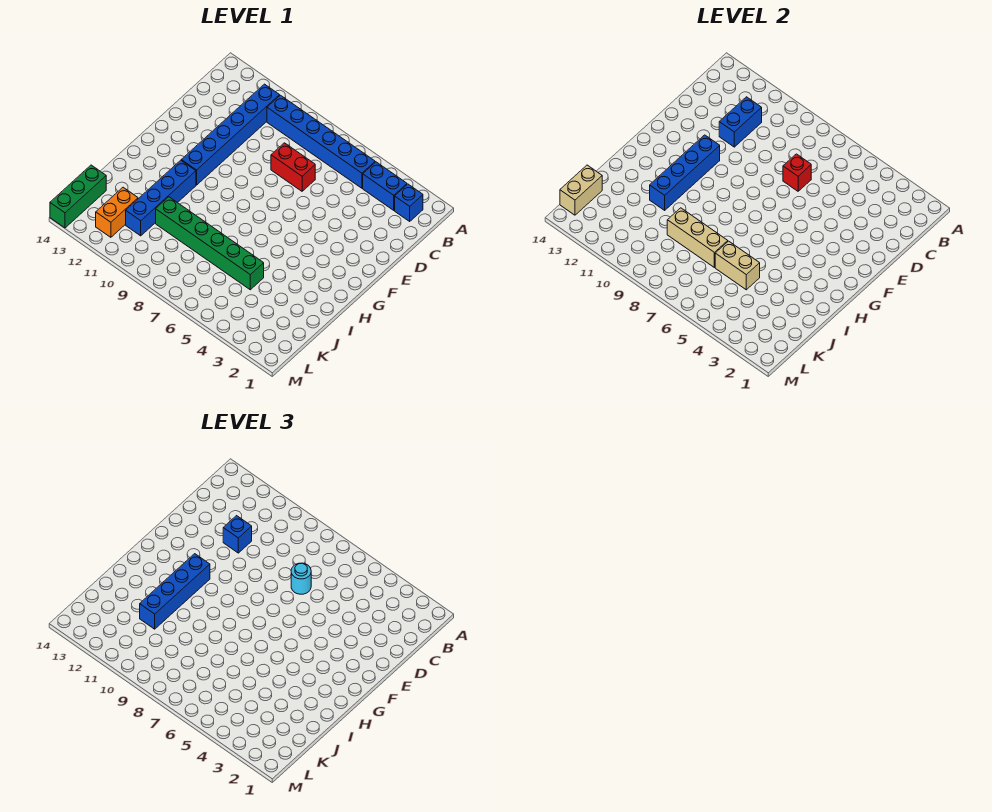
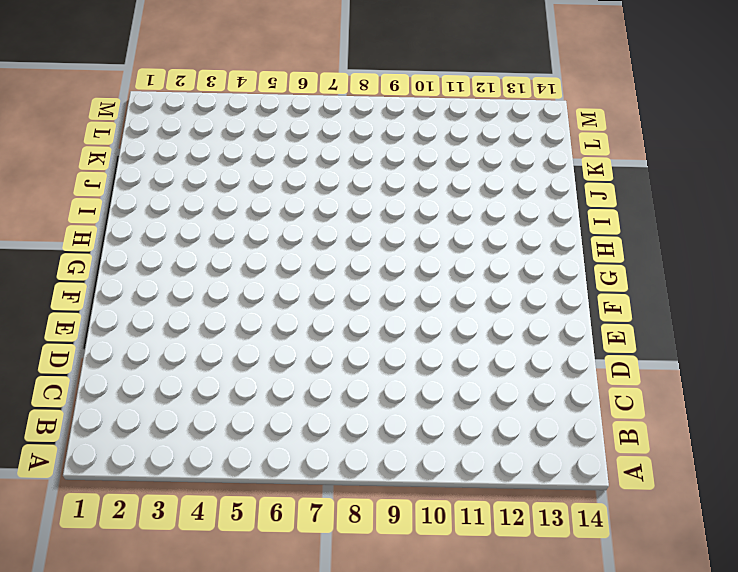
none -> blue 1x1 brick [395,184,423,221]
none -> blue 1x2 brick [363,162,407,210]
none -> blue 1x6 brick [267,95,375,188]

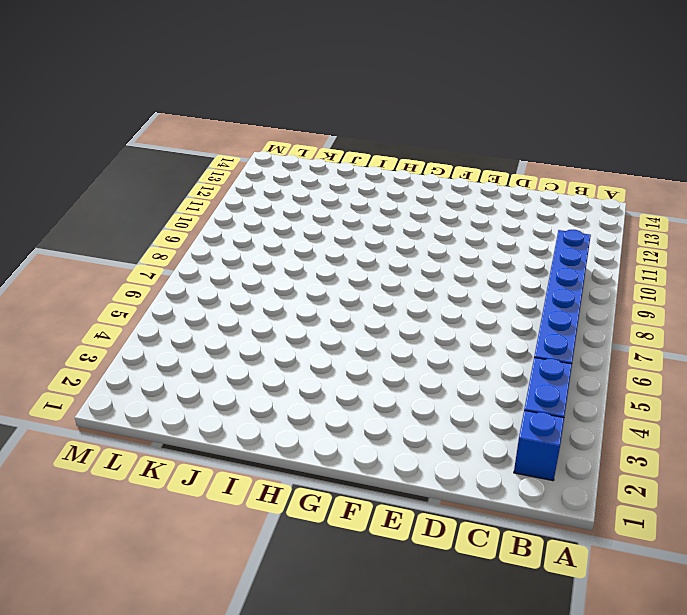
none -> blue 1x6 brick [181,84,280,185]
none -> red 1x2 brick [271,143,315,191]
none -> blue 1x4 brick [126,160,196,236]

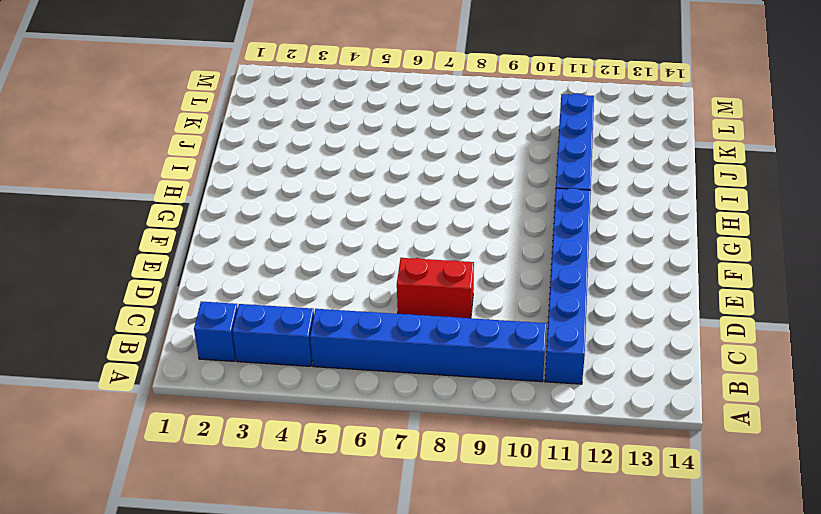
none -> green 1x6 brick [156,197,264,290]
none -> orange 1x2 brick [96,187,138,237]
none -> green 1x3 brick [50,165,106,228]

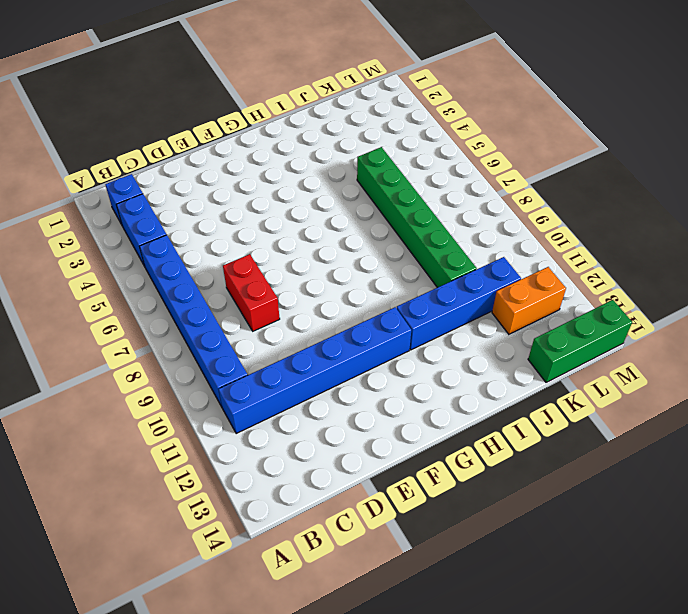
none -> blue 1x2 brick [719,97,762,147]
none -> red 1x1 brick [783,154,811,191]
none -> blue 1x4 brick [650,135,720,210]

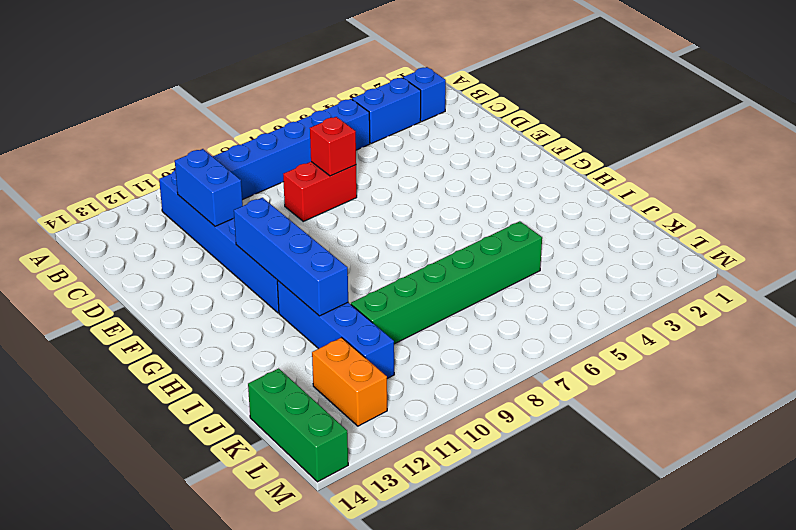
none -> tan 1x2 brick [715,241,760,290]
none -> tan 1x3 brick [667,208,728,267]
none -> tan 1x2 brick [560,165,602,215]

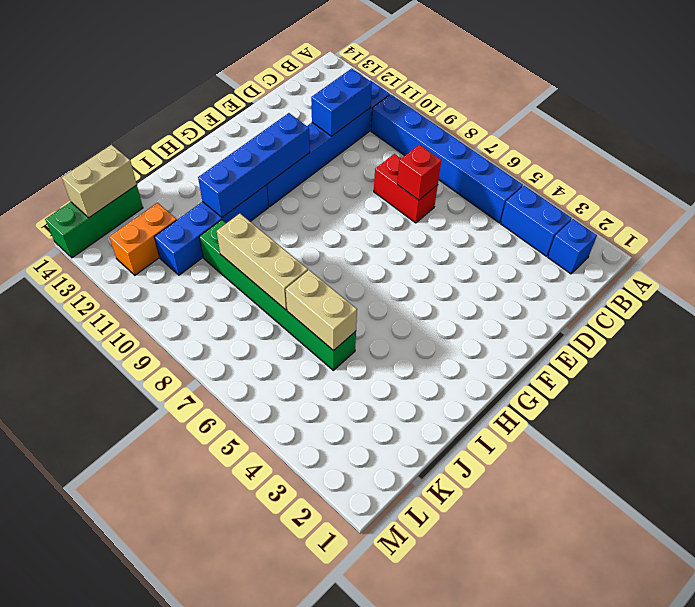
none -> cyan 1x1 round brick [291,563,311,594]
none -> blue 1x1 brick [223,516,252,553]
none -> blue 1x4 brick [140,554,210,629]

